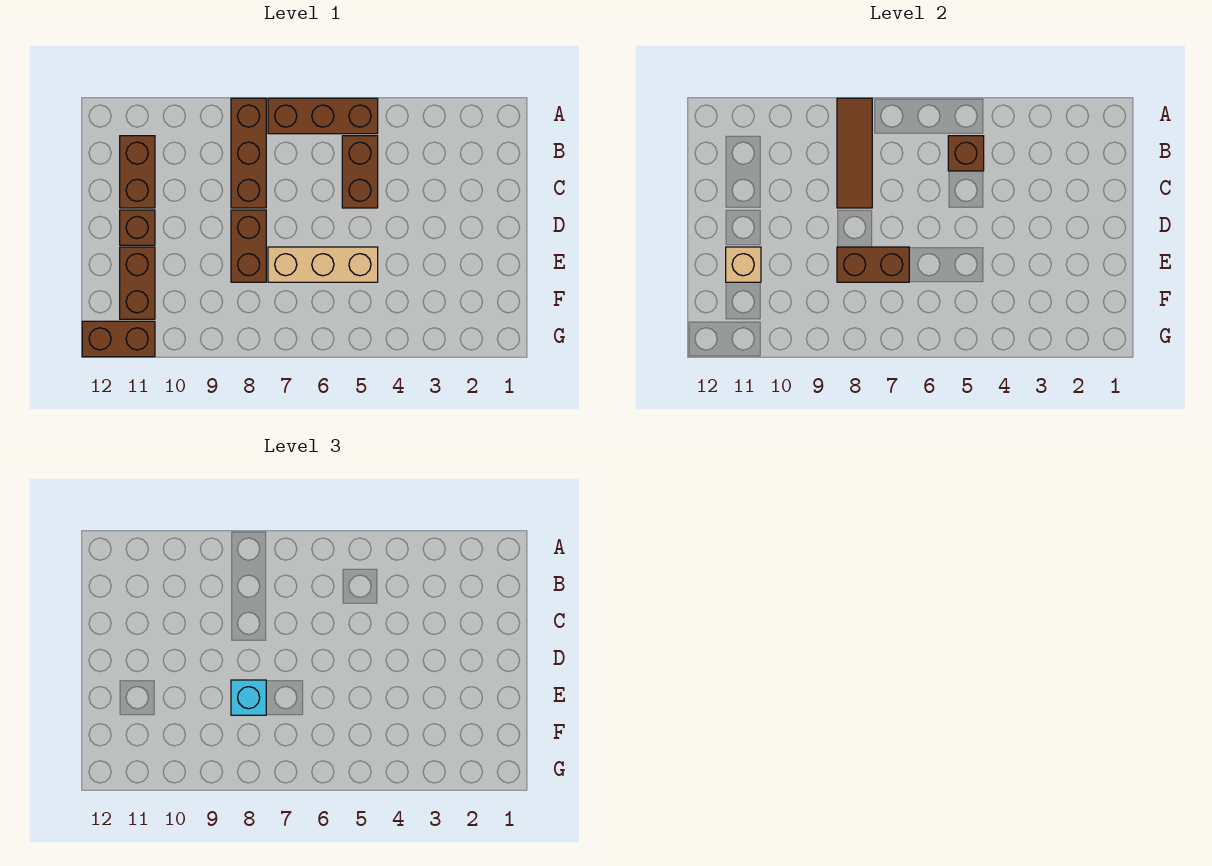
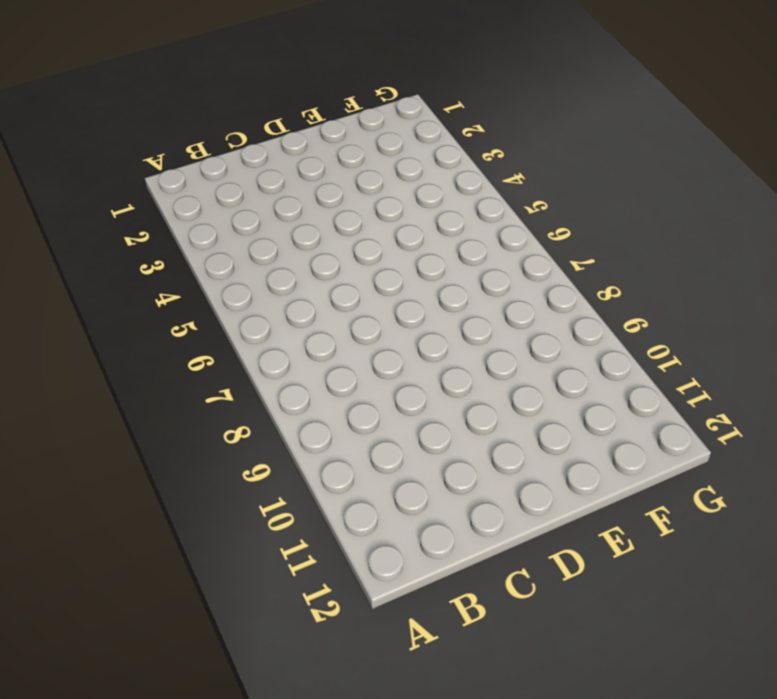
none -> brown 1x3 brick [268,98,378,134]
none -> brown 1x3 brick [231,98,266,208]
none -> brown 1x2 brick [342,136,378,208]

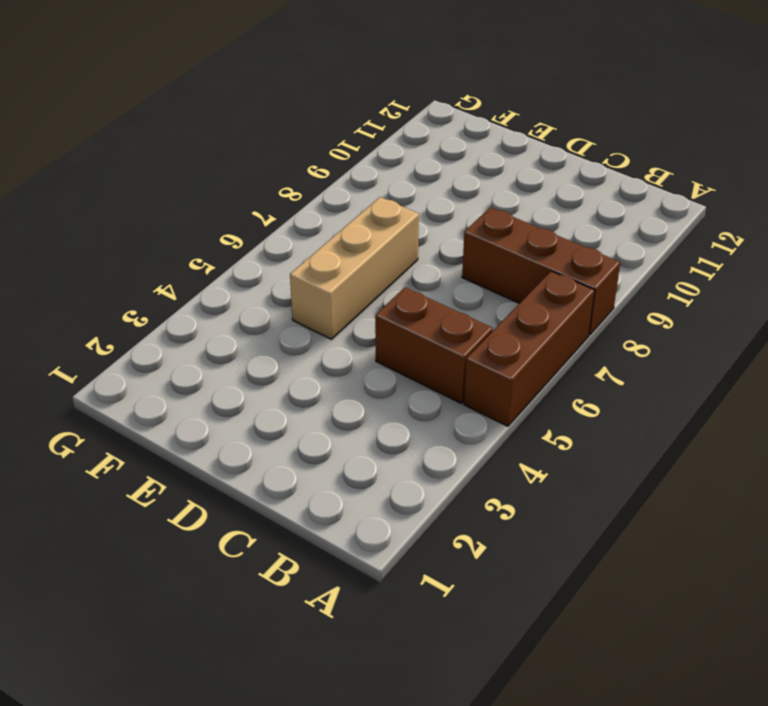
none -> brown 1x2 brick [120,136,155,208]
none -> brown 1x2 brick [231,210,266,282]
none -> brown 1x1 brick [120,210,155,245]

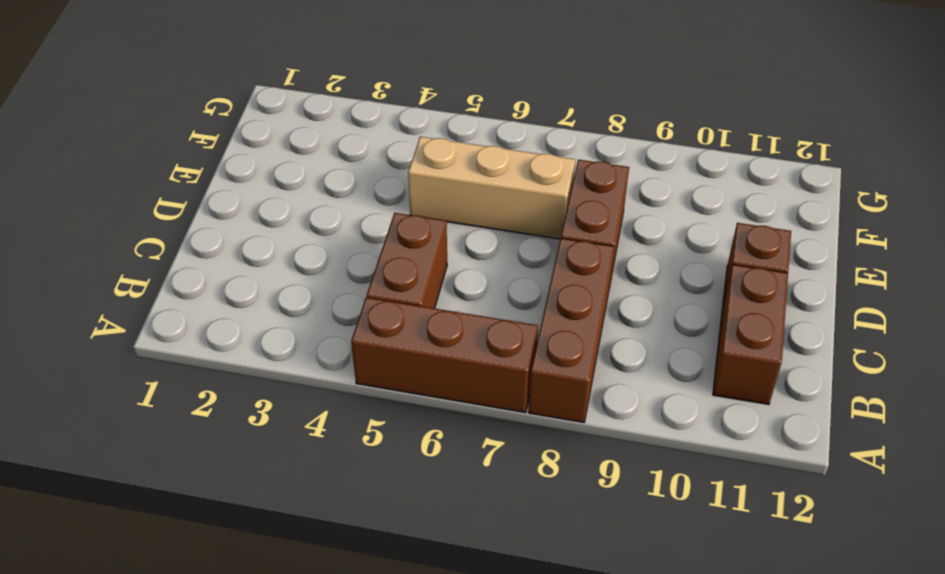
none -> brown 1x2 brick [120,247,155,319]
none -> brown 1x2 brick [82,321,155,357]
none -> brown 1x3 tile [837,98,872,208]

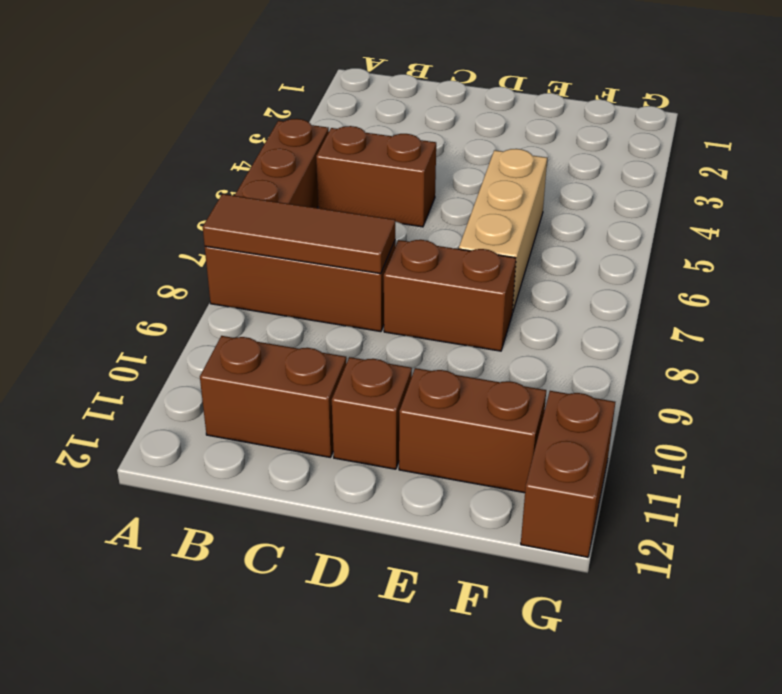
none -> brown 1x1 brick [948,136,984,171]
none -> brown 1x2 brick [837,247,909,282]
none -> tan 1x1 brick [726,247,761,282]

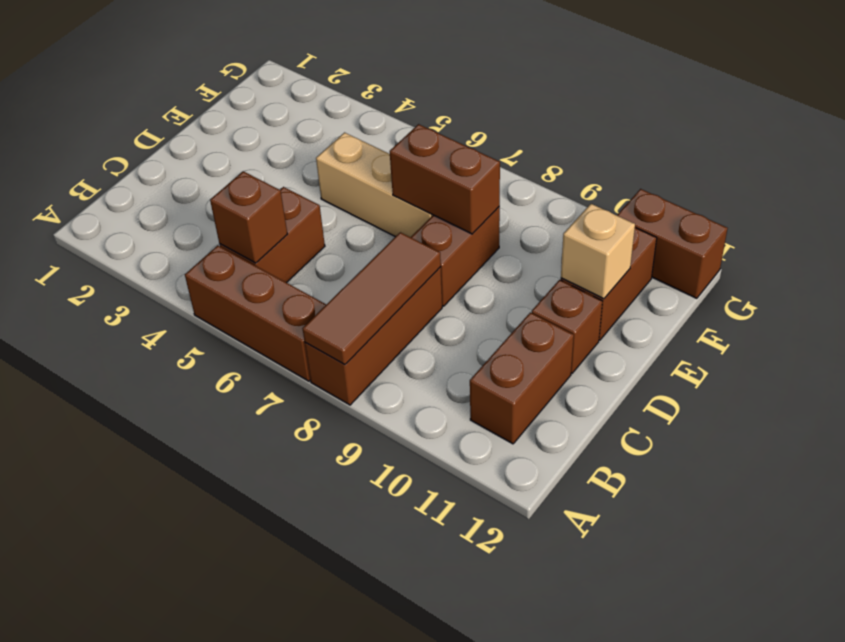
none -> cyan 1x1 brick [231,680,266,715]

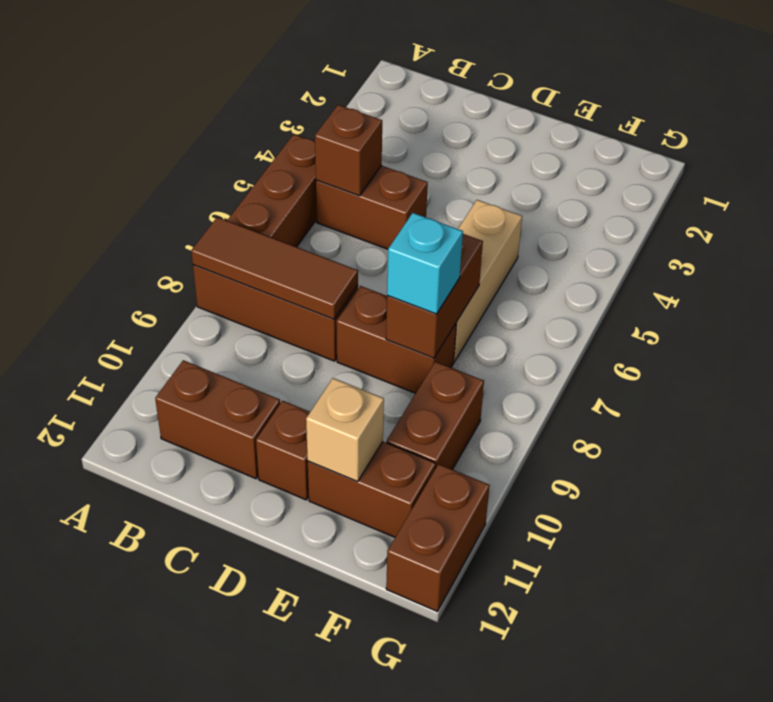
brown 1x2 brick [387,362,484,470] -> none

